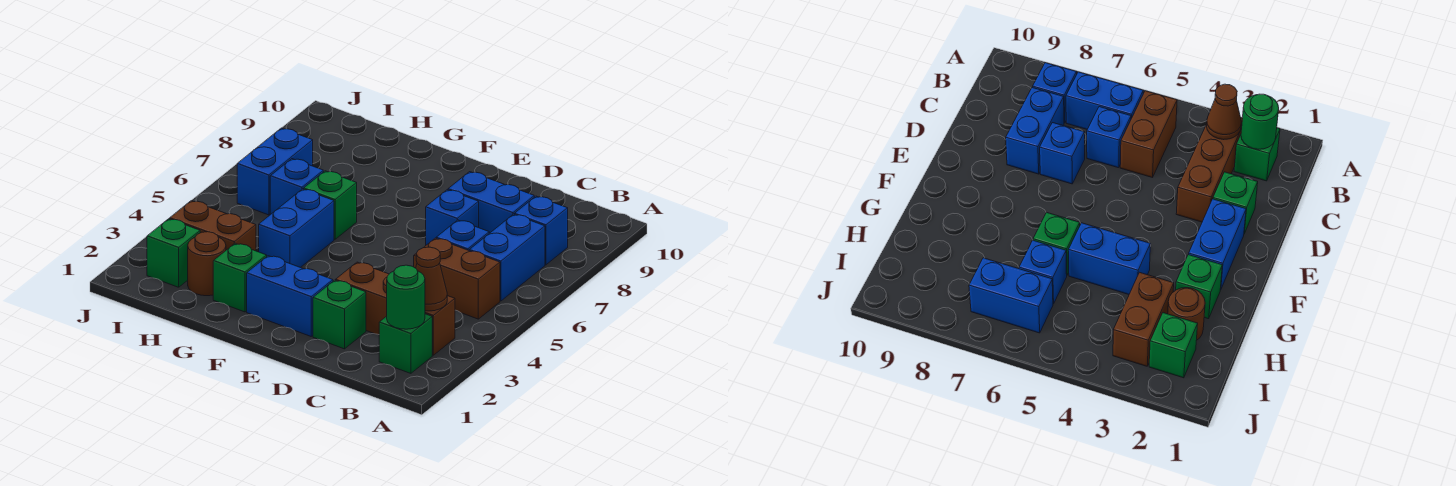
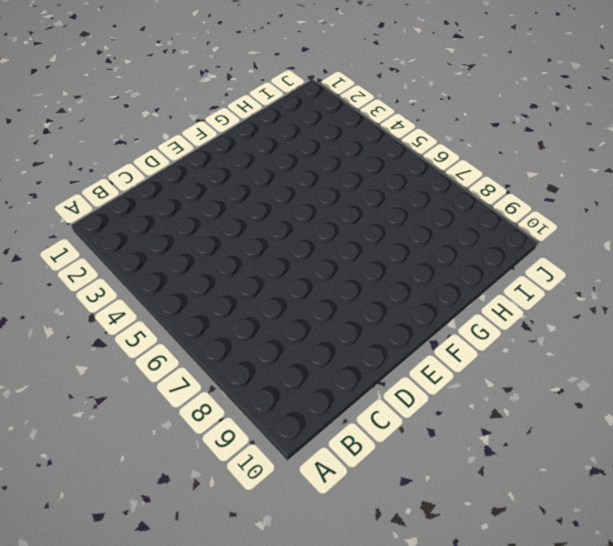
none -> green 1x1 brick [379,314,432,373]
none -> brown 1x3 brick [336,262,455,355]
none -> brown 1x2 brick [414,238,500,319]

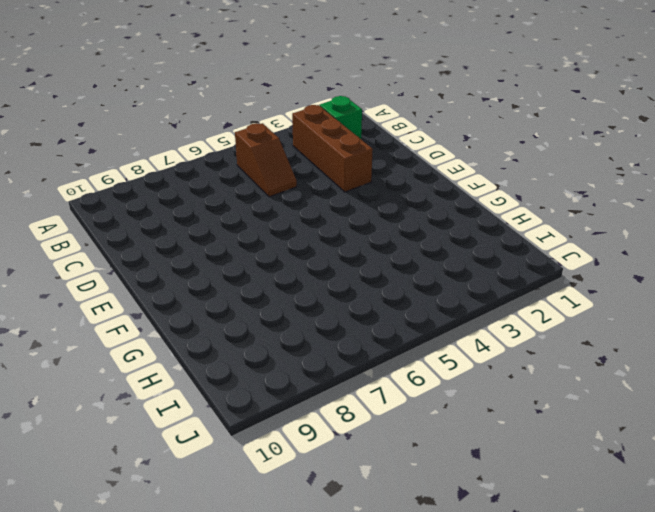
brown 1x2 slope [235,123,297,197] -> brown 1x2 brick [414,238,500,319]
none -> blue 1x2 brick [469,214,545,301]
none -> blue 1x1 brick [514,196,568,265]
none -> blue 1x1 brick [436,220,489,250]

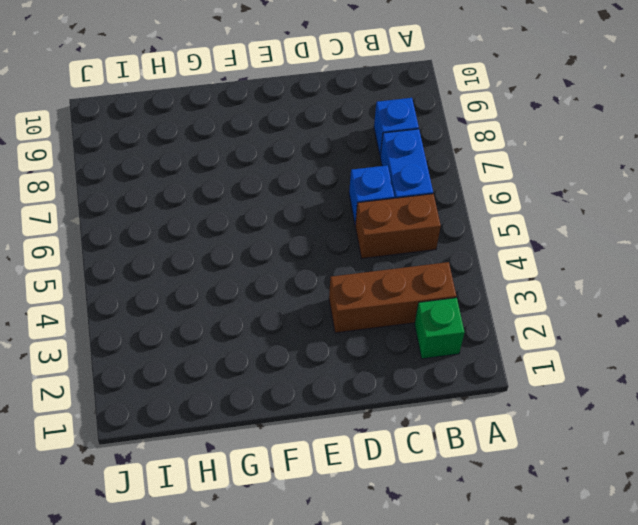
none -> blue 1x2 brick [448,172,534,233]
none -> green 1x1 brick [313,280,366,349]
none -> blue 1x1 brick [426,190,479,245]

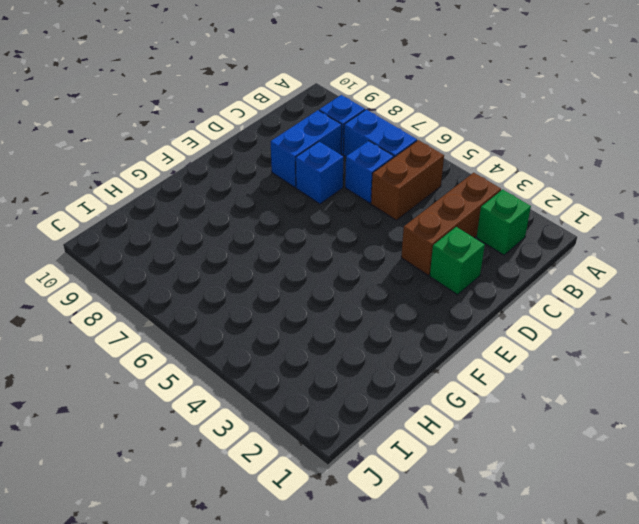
none -> blue 1x2 brick [247,256,333,336]
none -> green 1x1 brick [213,243,267,312]
none -> blue 1x2 brick [259,189,334,268]

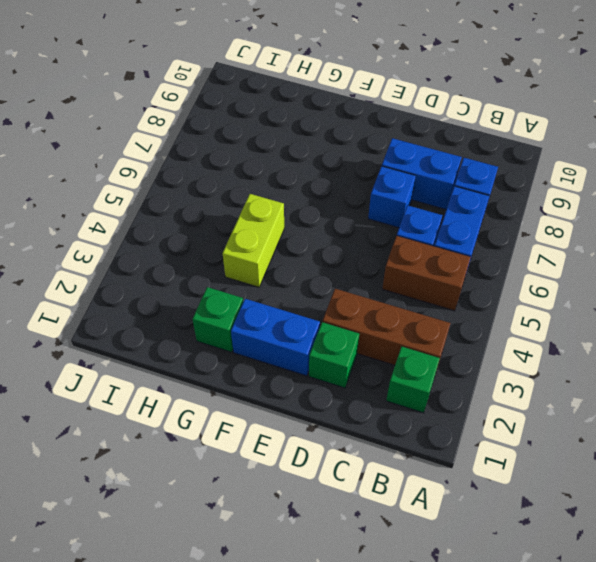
lime 1x2 brick [223,194,284,287] -> blue 1x2 brick [259,189,334,268]
none -> green 1x1 brick [304,171,357,239]
none -> brown 1x1 round brick [188,232,226,296]
none -> brown 1x2 brick [170,201,256,251]

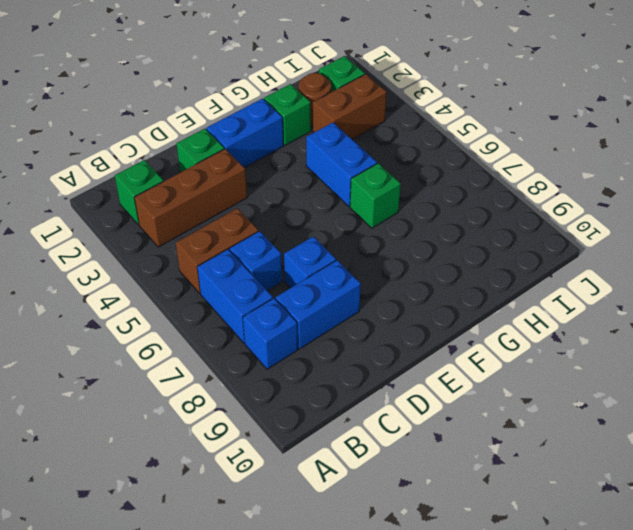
none -> blue 1x1 brick [270,159,323,215]
none -> blue 1x2 brick [237,128,313,215]
none -> green 1x1 round brick [387,265,425,329]

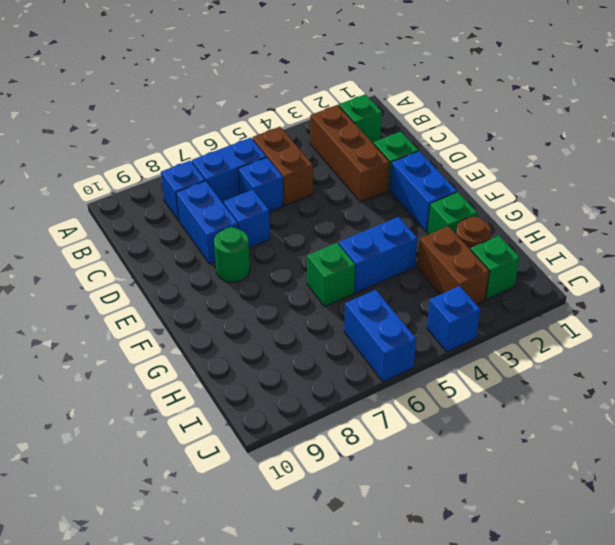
green 1x1 round brick [214,227,250,282] -> green 1x1 round brick moved to [387,265,425,329]
blue 1x2 brick [344,290,416,382] -> blue 1x2 brick turned to [237,128,313,215]
blue 1x1 brick [427,286,480,352] -> blue 1x1 brick moved to [270,159,323,215]
none -> brown 1x1 cone [416,247,447,311]

